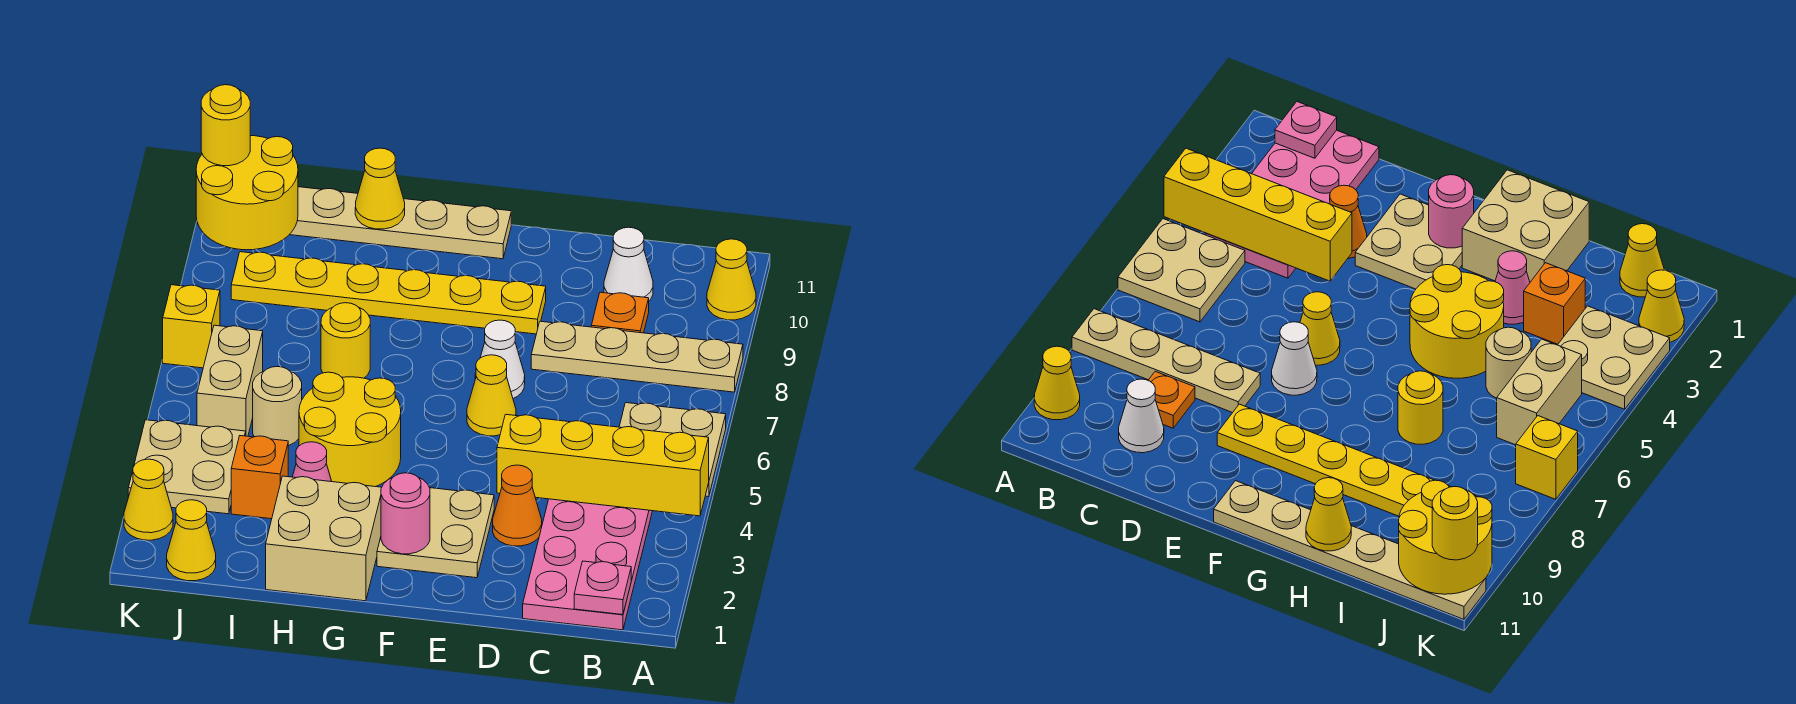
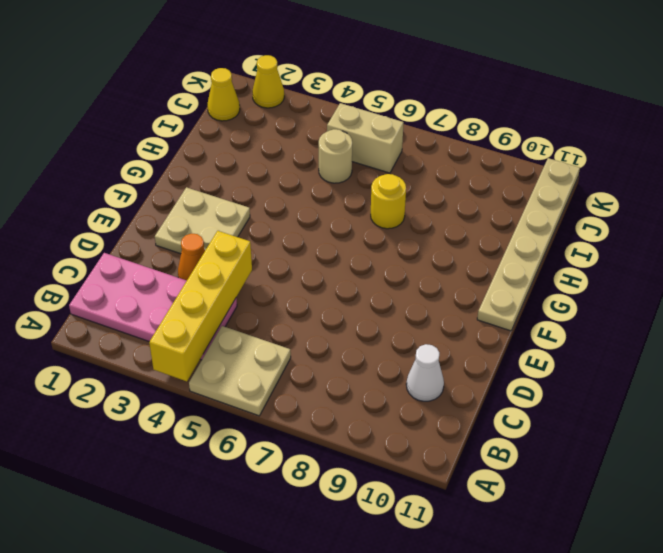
none -> tan 1x4 plate [531,321,743,392]
none -> yellow 1x1 cone [707,239,756,320]
none -> orange 1x1 plate [591,292,649,333]

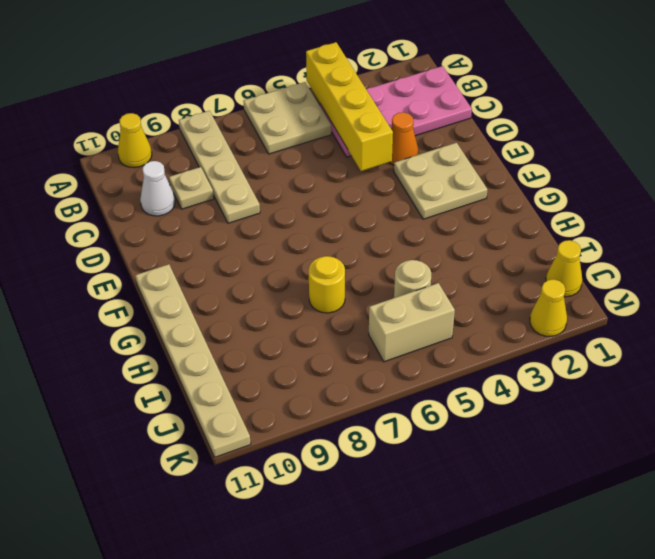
tan 1x1 plate [169,167,214,209] -> orange 1x1 plate [591,292,649,333]
none -> yellow 1x1 cone [467,355,516,436]
none -> white 1x1 cone [475,320,525,398]
none -> yellow 1x6 plate [231,252,546,334]

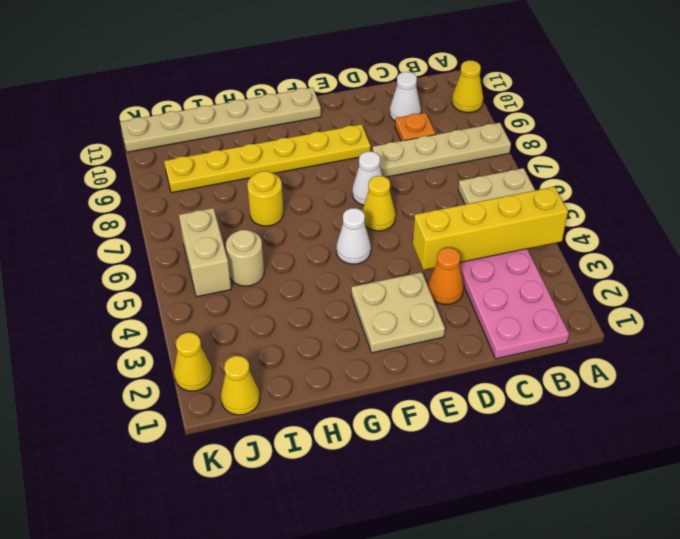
white 1x1 cone [336,208,371,264] -> none
none -> tan 2x2 brick [266,476,382,601]
none -> yellow 2x2 round brick [299,372,401,487]
none -> pink 1x1 cone [292,442,332,482]

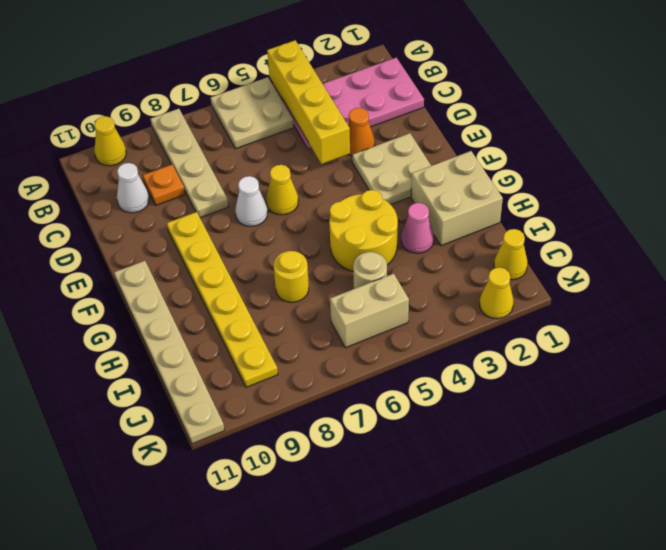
none -> orange 1x1 brick [231,436,288,519]
none -> tan 2x2 plate [128,420,246,514]
none -> yellow 1x1 brick [163,285,220,368]

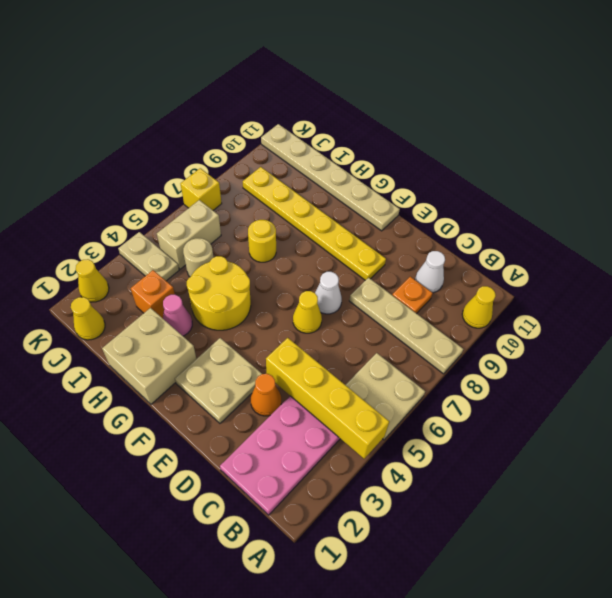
tan 1x2 plate [118,232,179,281] -> tan 2x2 plate [128,420,246,514]
none -> pink 1x1 plate [574,561,631,615]
none -> pink 1x1 round brick [381,473,430,554]
none -> yellow 1x1 cone [355,148,405,229]

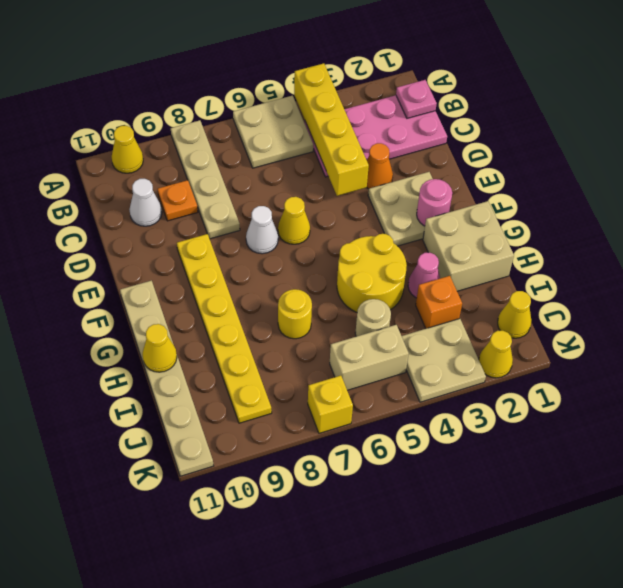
none -> yellow 2x2 round brick [196,136,298,250]
none -> yellow 1x1 round brick [201,85,250,166]

